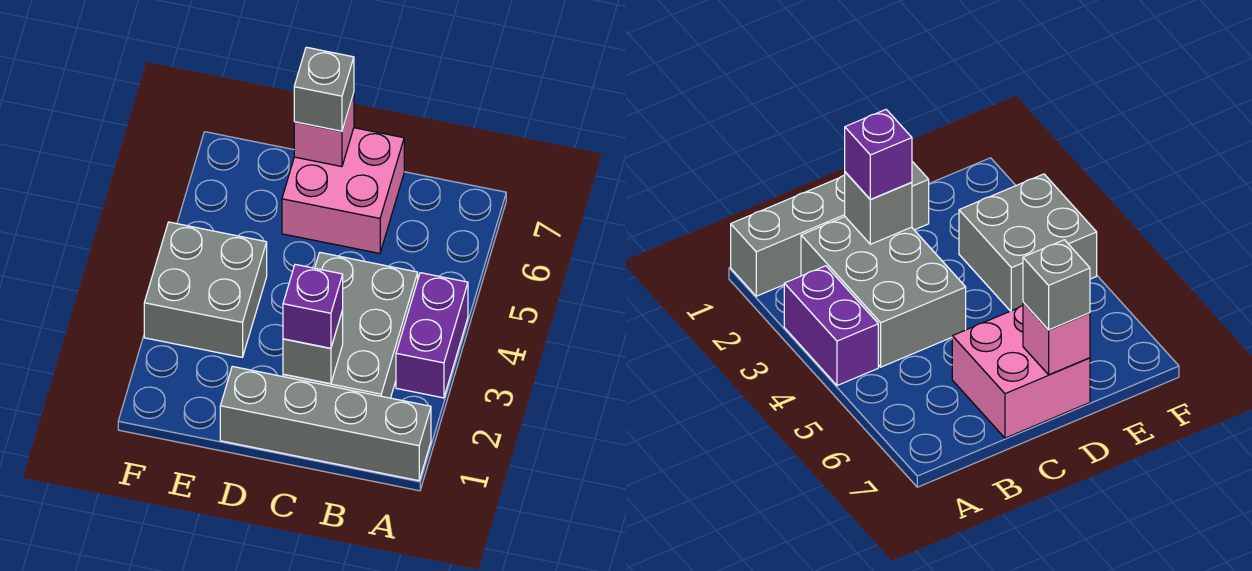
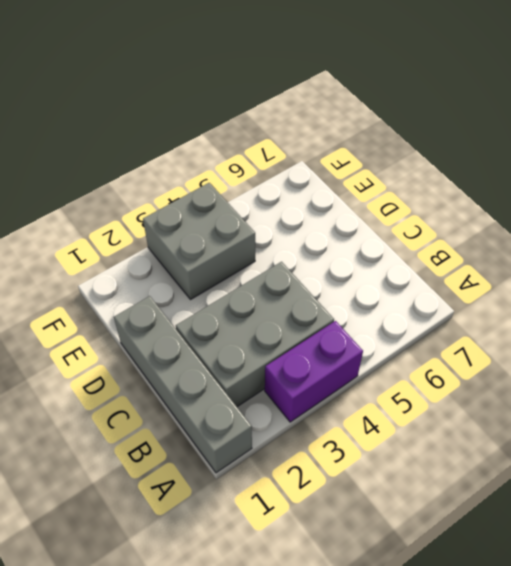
none -> pink 2x2 brick [282,128,404,253]
none -> grey 1x1 brick [283,310,343,384]

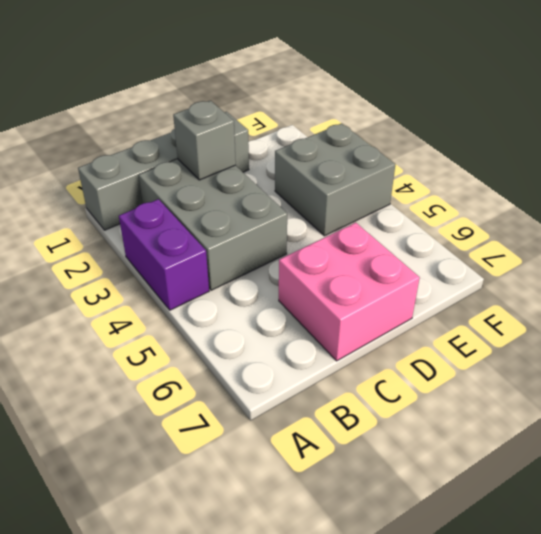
none -> pink 1x1 brick [294,93,354,167]
none -> purple 1x1 brick [283,264,343,348]

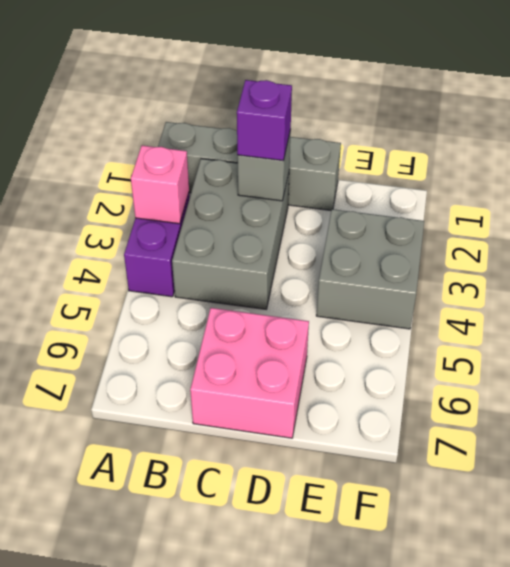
pink 1x1 brick [131,146,189,224] -> pink 1x1 brick moved to [294,93,354,167]
none -> grey 1x1 brick [294,47,354,131]

